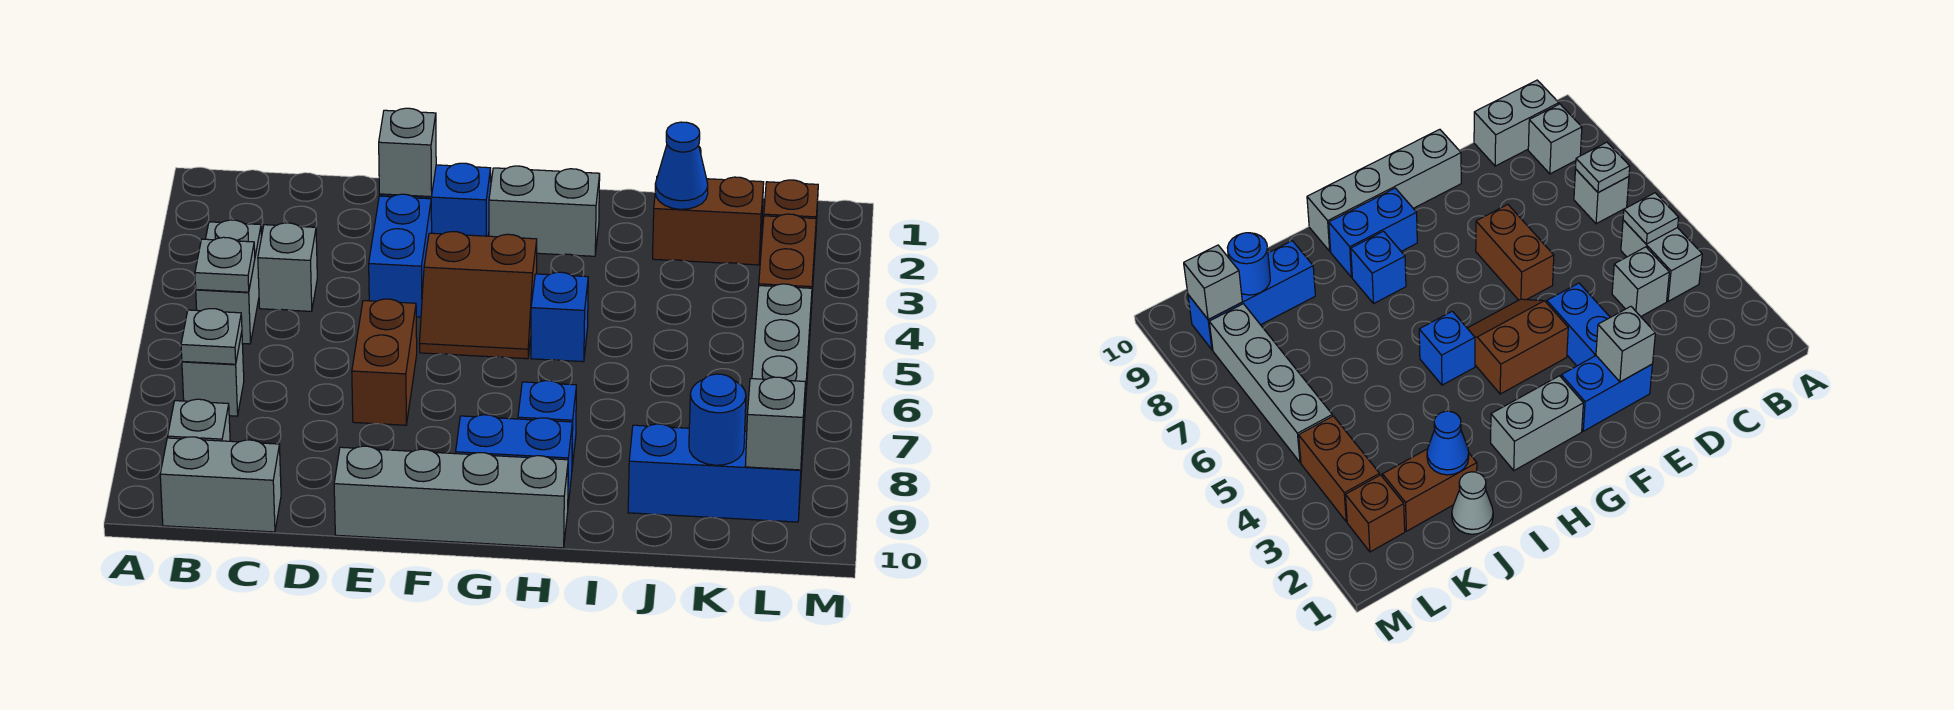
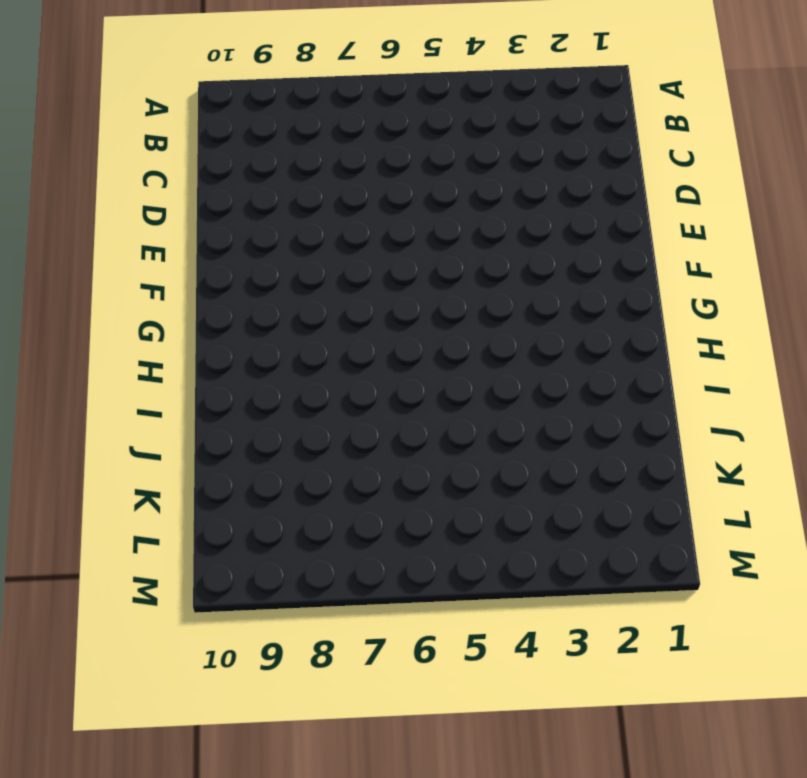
none -> grey 1x2 brick [196,220,262,344]
none -> grey 1x1 brick [182,333,244,416]
none -> grey 1x1 brick [168,399,230,441]

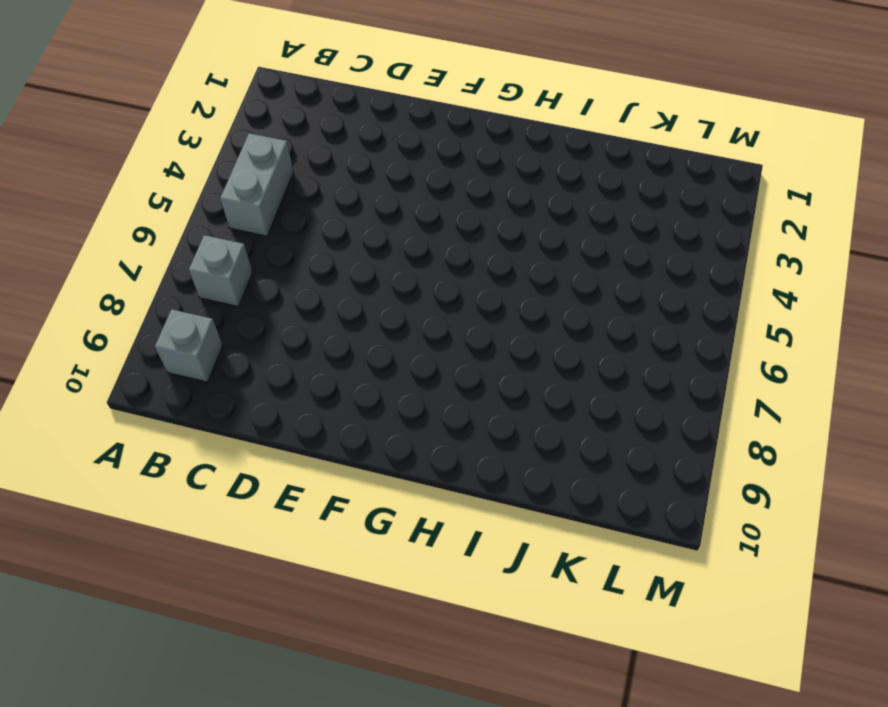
none -> grey 1x2 brick [160,437,281,532]
none -> grey 1x1 brick [258,223,317,311]
none -> blue 1x2 brick [379,163,491,236]

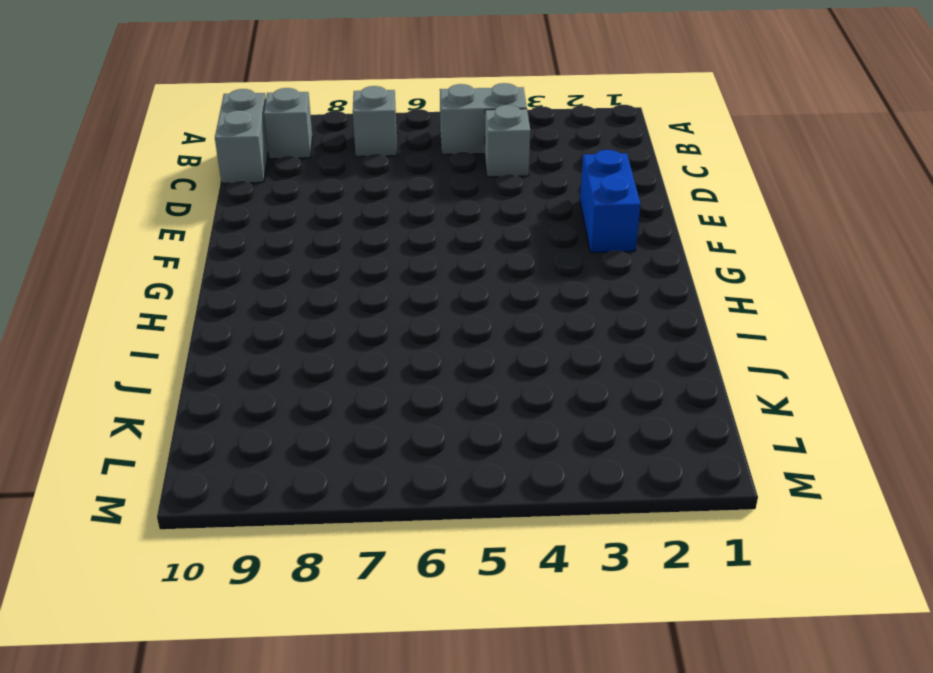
none -> blue 1x2 brick [369,194,432,317]
none -> brown 1x2 brick [352,299,417,425]
none -> grey 1x4 brick [334,446,568,548]

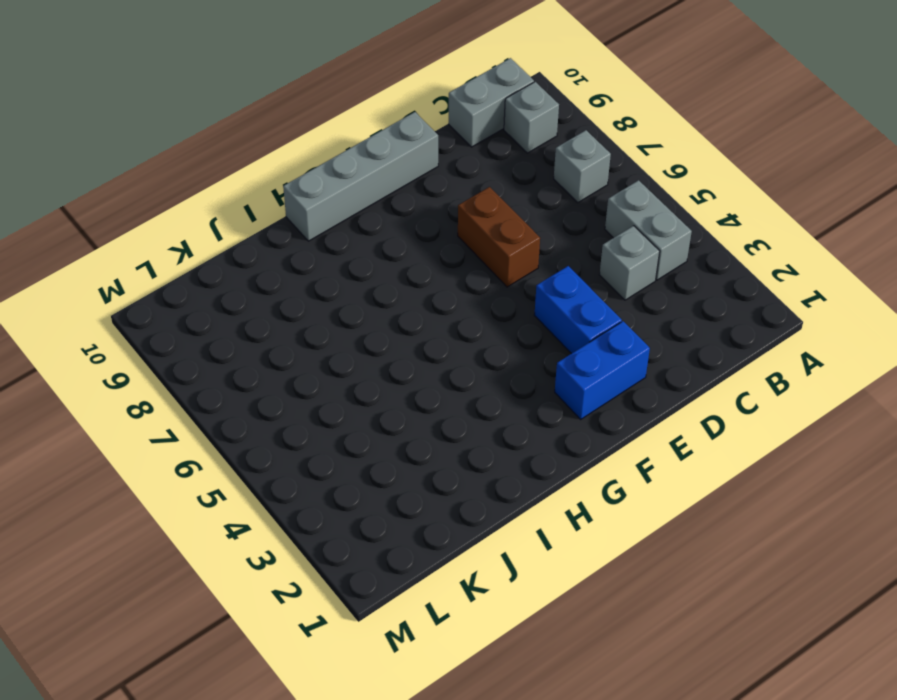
none -> brown 2x2 slope [420,232,537,359]
none -> grey 1x2 brick [489,166,600,256]
none -> blue 1x2 brick [456,415,572,504]

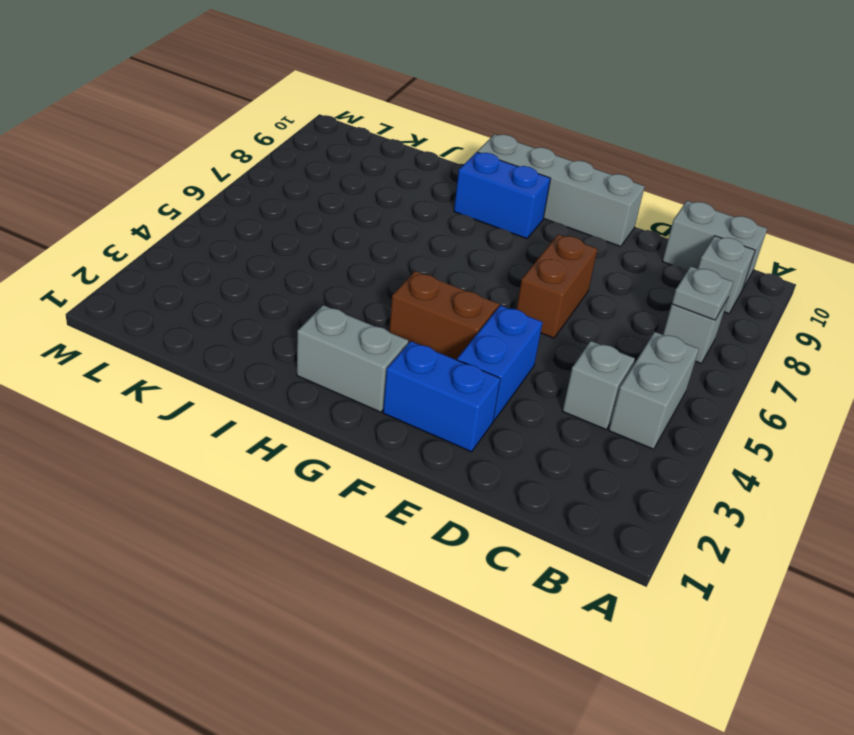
none -> blue 1x1 brick [531,272,588,362]
none -> blue 1x1 brick [518,381,576,467]
none -> grey 1x1 cone [1452,472,1493,534]

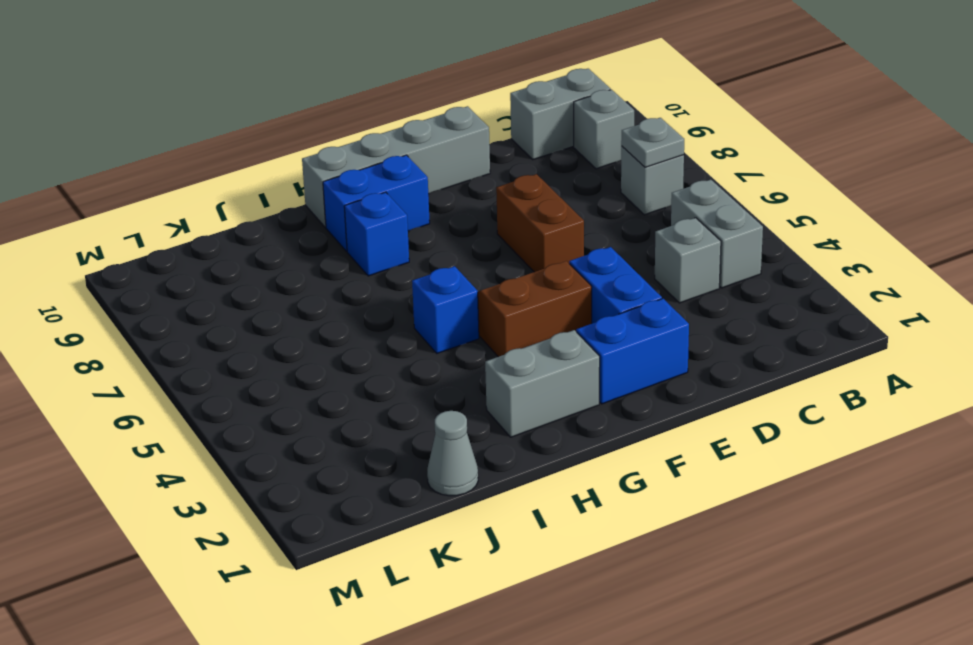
none -> brown 1x2 brick [653,177,764,265]
none -> blue 1x3 brick [628,424,803,522]
none -> brown 1x1 brick [764,180,818,259]

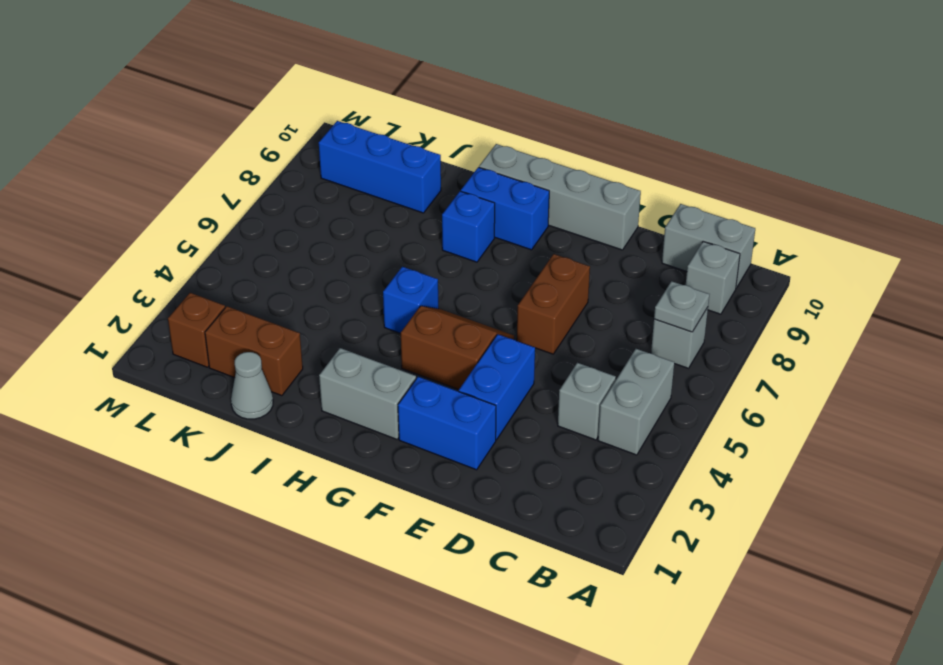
none -> brown 1x2 brick [759,214,816,325]
none -> grey 1x4 brick [752,284,812,471]
none -> grey 1x1 plate [195,237,255,292]

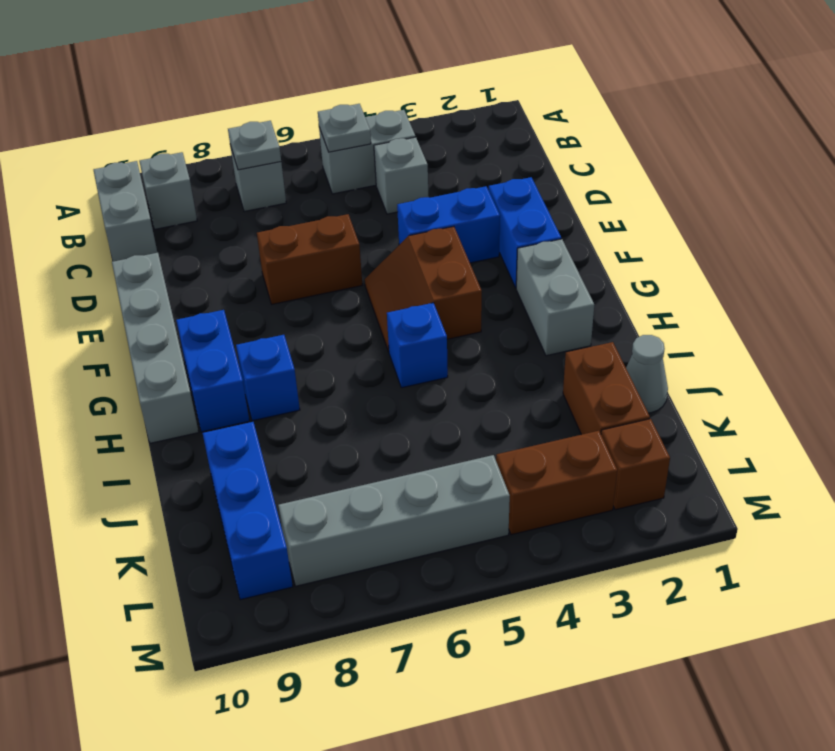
none -> grey 1x1 brick [379,108,436,197]
none -> blue 1x1 cone [655,122,708,209]
none -> blue 1x1 round brick [689,374,746,465]

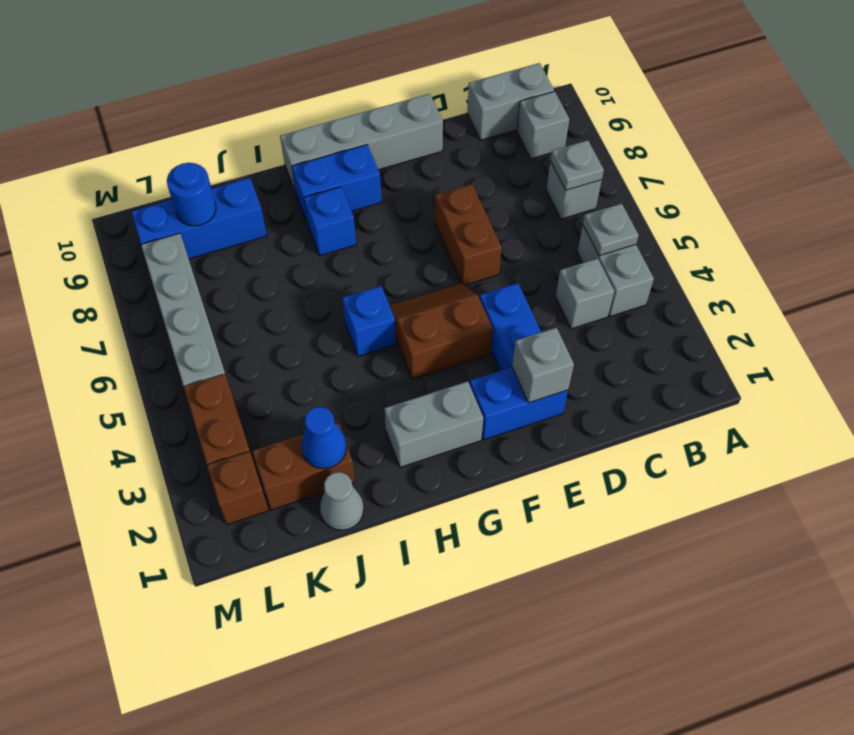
none -> grey 1x1 brick [745,377,805,470]

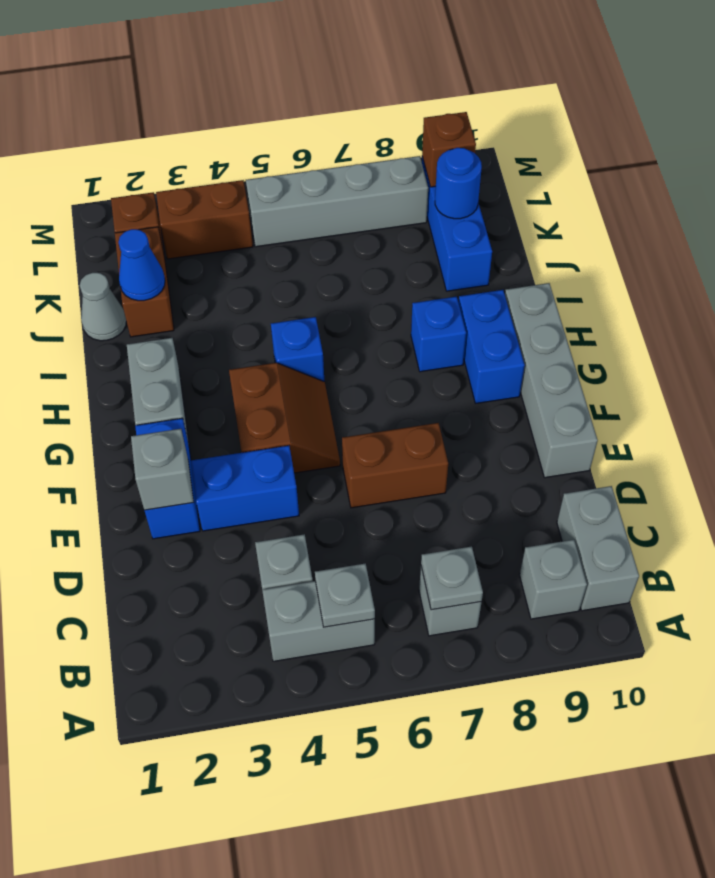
brown 1x1 brick [422,112,476,187] -> grey 1x1 brick [745,377,805,470]

